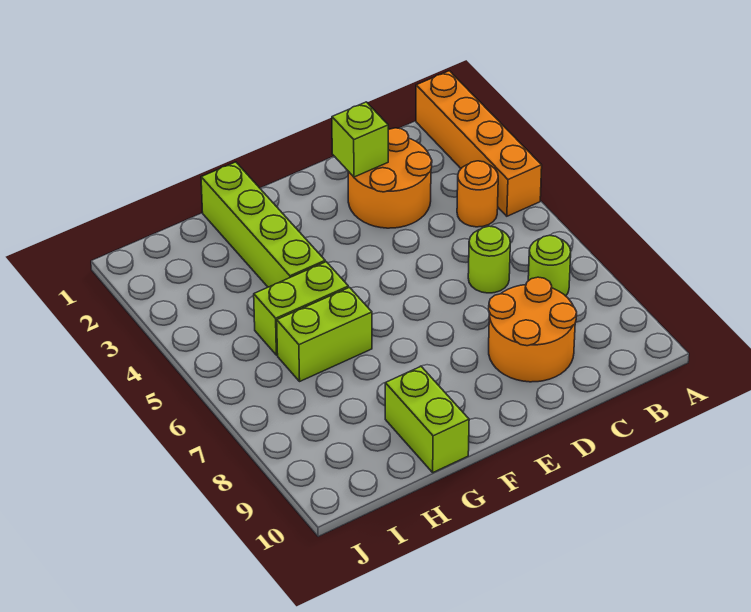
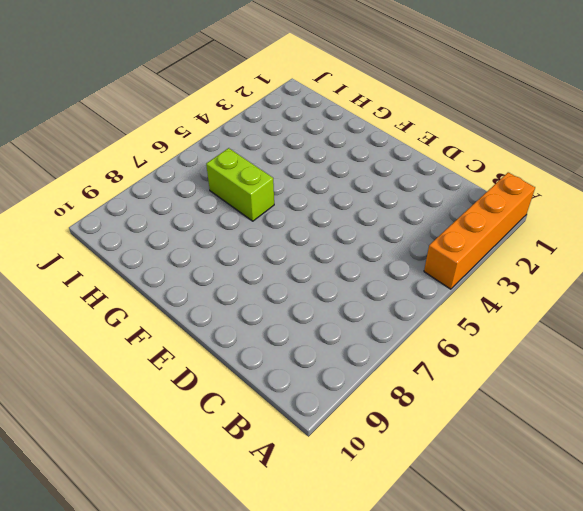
none -> orange 1x1 round brick [457,161,498,227]
none -> lime 1x1 round brick [528,235,571,296]

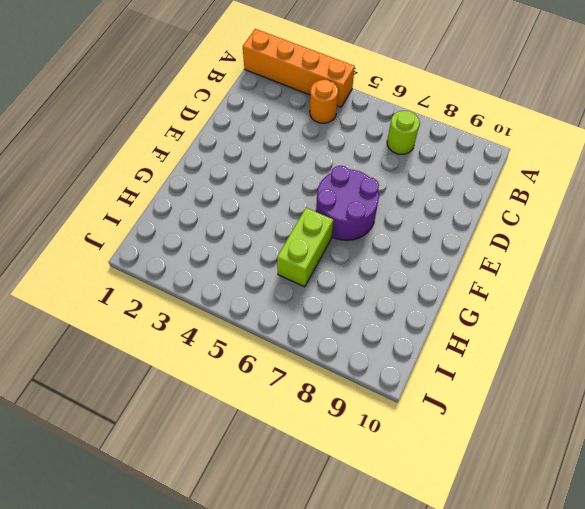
purple 2x2 round brick [316,166,379,240] -> none
none -> orange 2x2 round brick [348,128,432,228]
none -> lime 1x1 round brick [468,226,510,293]

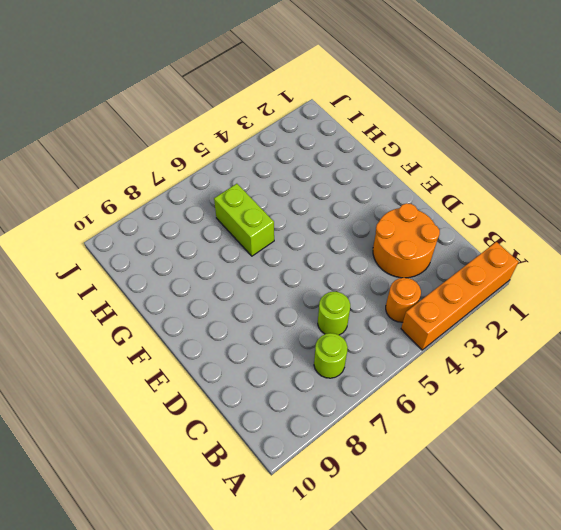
none -> orange 2x2 round brick [489,277,577,382]
none -> lime 1x4 brick [201,162,325,287]

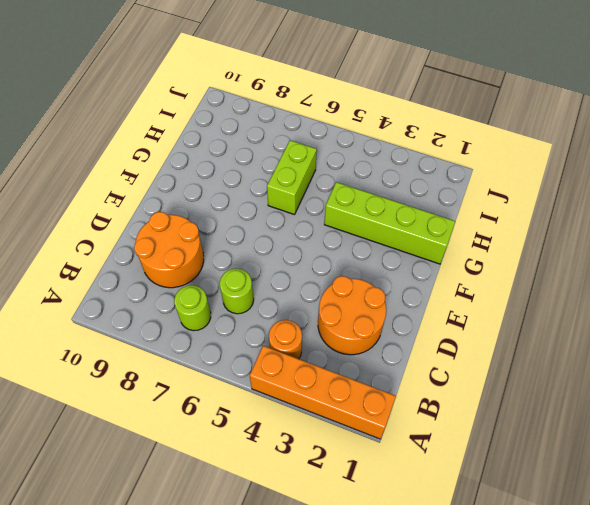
none -> lime 1x2 brick [254,262,348,355]
none -> lime 1x2 brick [385,367,469,472]

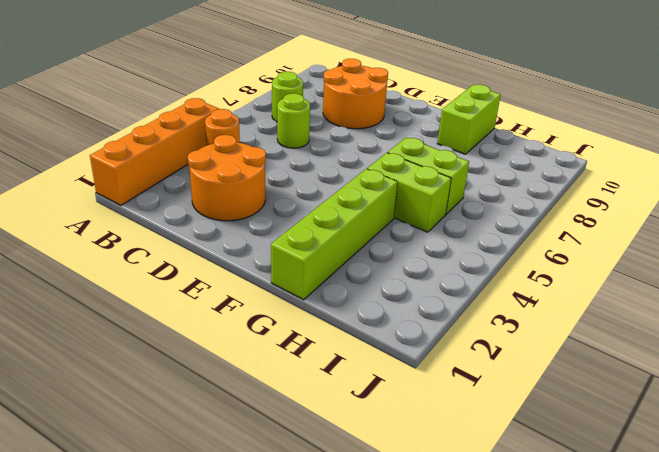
none -> lime 1x1 brick [332,102,388,177]

